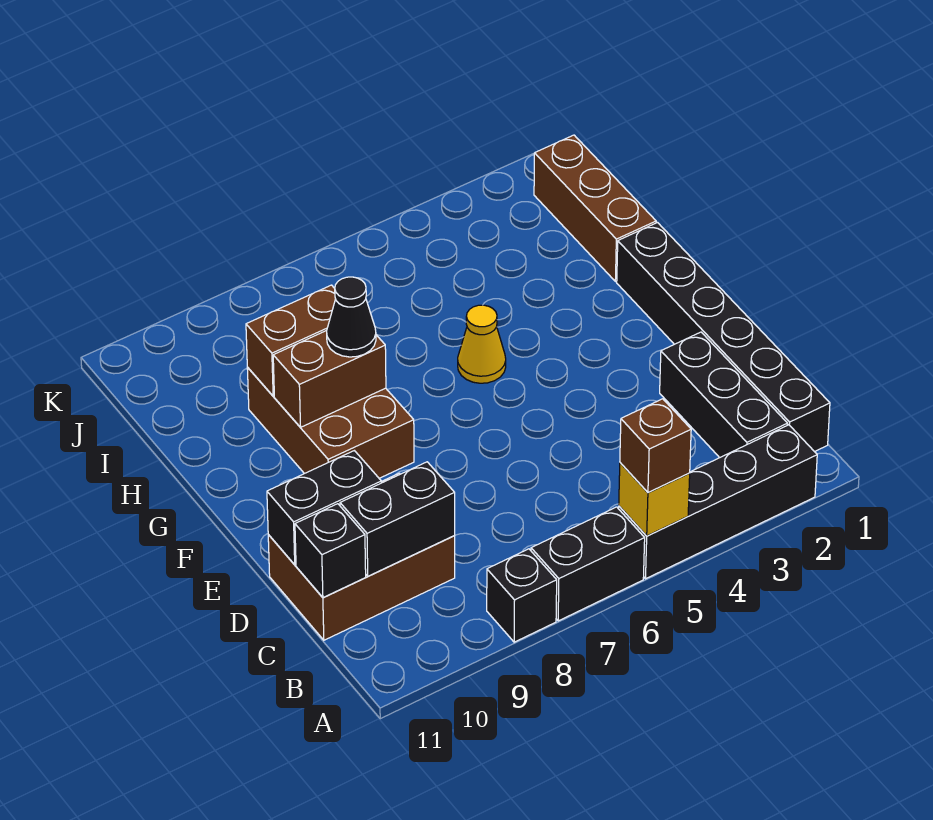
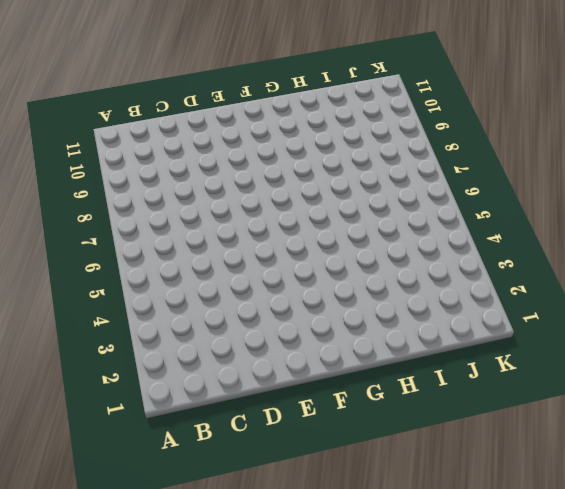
none -> black 1x4 brick [619,425,817,579]
none -> black 1x2 brick [531,507,645,621]
none -> black 1x1 brick [487,549,557,642]

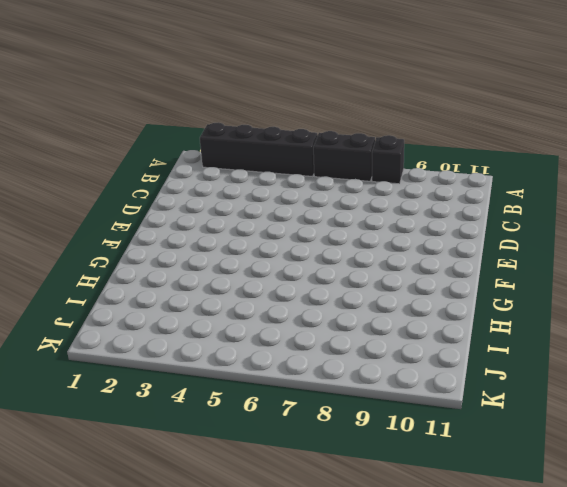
none -> black 1x6 brick [617,223,830,452]
none -> black 1x3 brick [660,332,788,458]
none -> brown 2x3 brick [268,473,455,640]

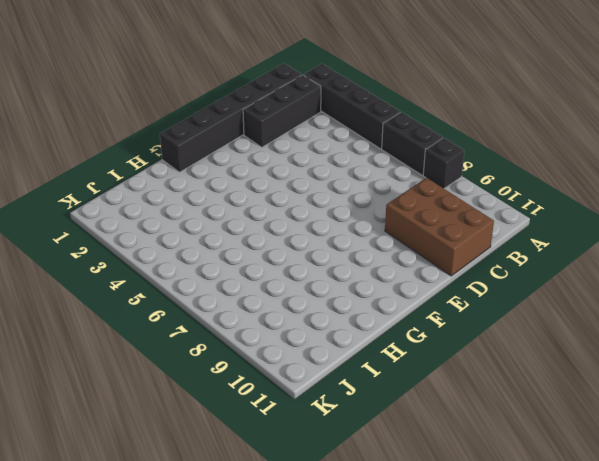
none -> brown 2x3 brick [247,368,414,478]
none -> yellow 1x1 cone [458,305,506,383]
none -> brown 1x3 brick [534,135,656,282]

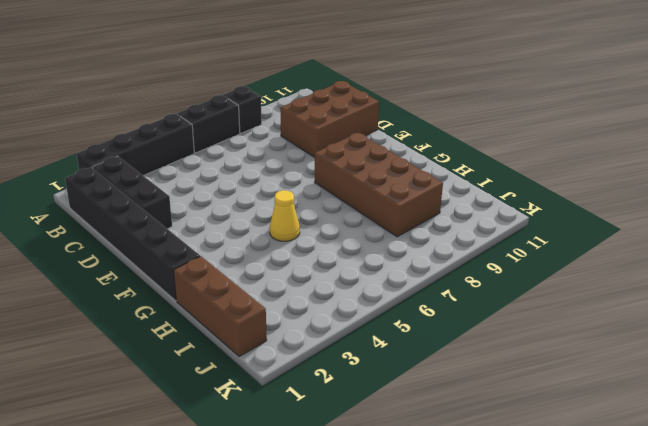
brown 2x4 brick [315,133,443,237] -> brown 2x3 brick [247,368,414,478]
none -> yellow 1x1 brick [619,463,690,536]
none -> black 1x2 brick [340,462,455,576]
none -> black 1x1 brick [295,504,366,597]

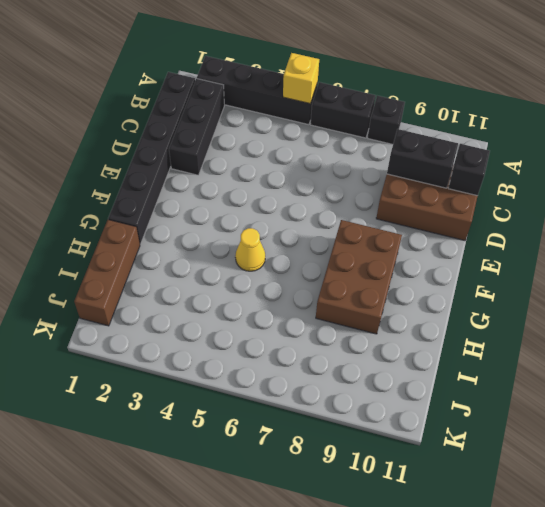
none -> black 1x2 brick [267,451,381,565]
none -> brown 1x2 brick [273,330,386,427]
none -> brown 1x2 brick [246,285,335,396]

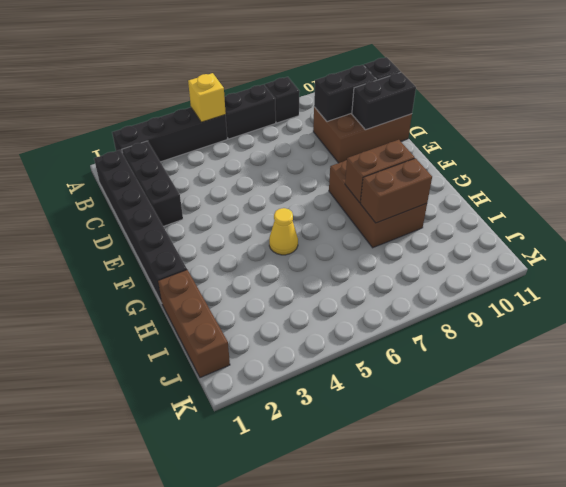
none -> brown 1x1 brick [620,399,691,492]
none -> black 1x1 cone [327,277,376,357]

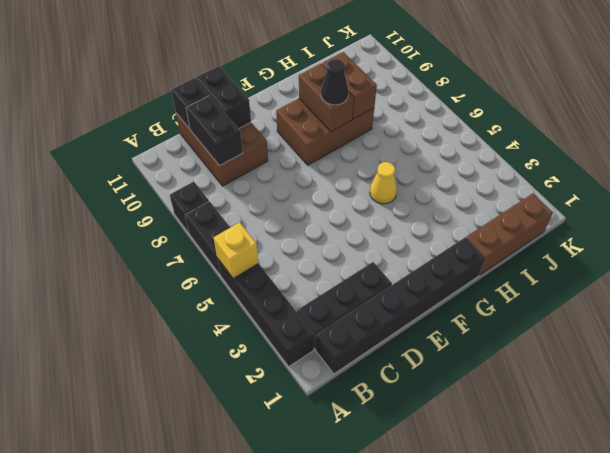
none -> brown 1x1 brick [620,399,691,492]

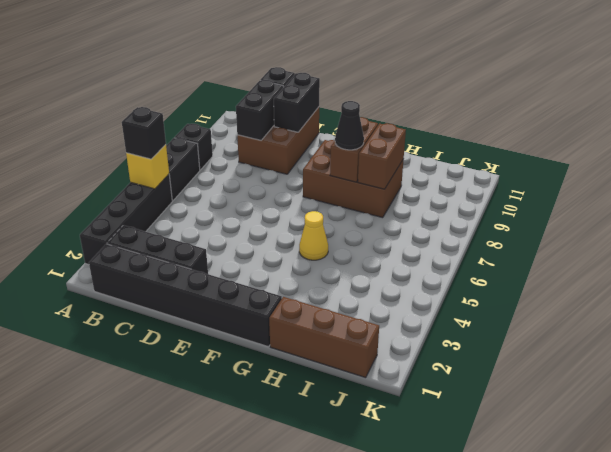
black 1x1 brick [122,107,166,159] -> brown 1x1 brick [620,399,691,492]

